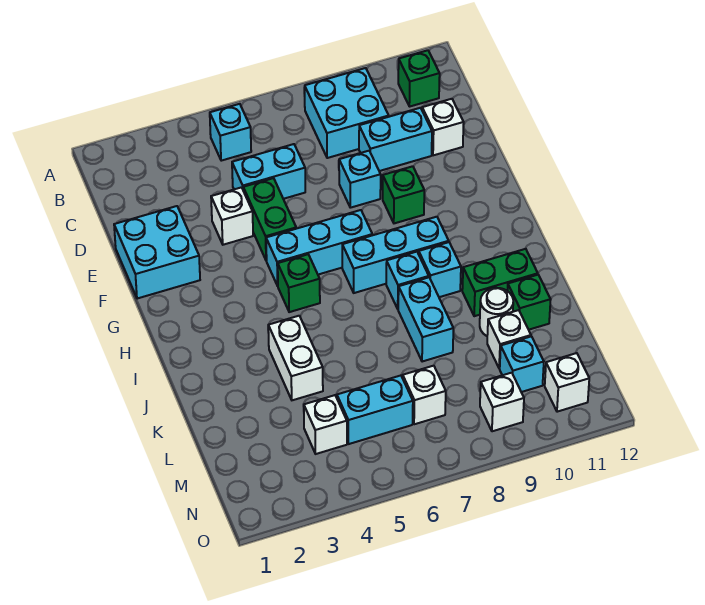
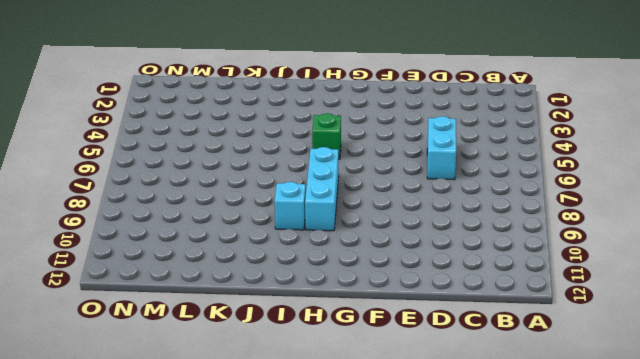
none -> cyan 1x1 brick [210,104,251,161]
none -> cyan 2x2 brick [305,68,389,158]
none -> green 1x1 brick [398,50,440,107]

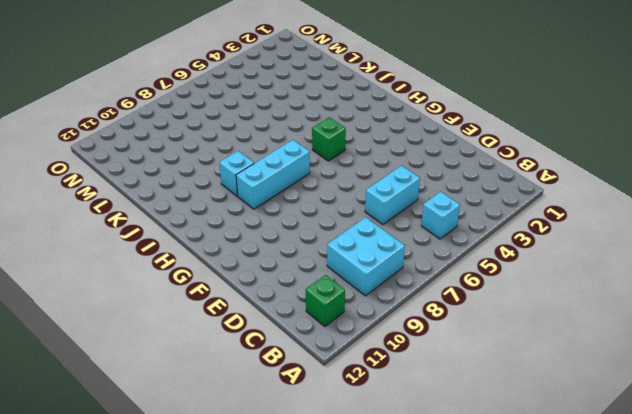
none -> cyan 1x2 brick [359,108,432,171]
none -> white 1x1 brick [422,99,464,155]
none -> cyan 2x2 brick [114,206,200,299]

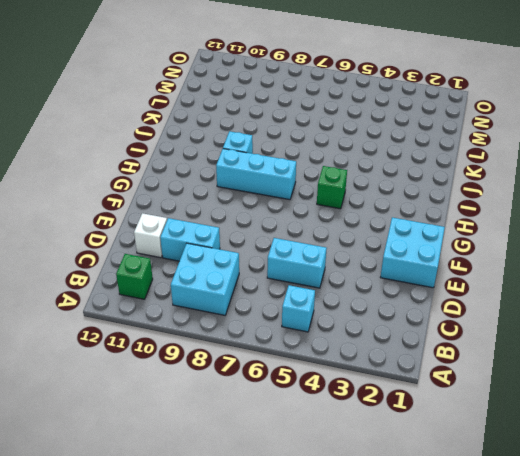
none -> white 1x1 brick [211,187,253,245]
none -> green 1x2 brick [243,178,296,261]
none -> cyan 1x1 brick [339,151,381,208]

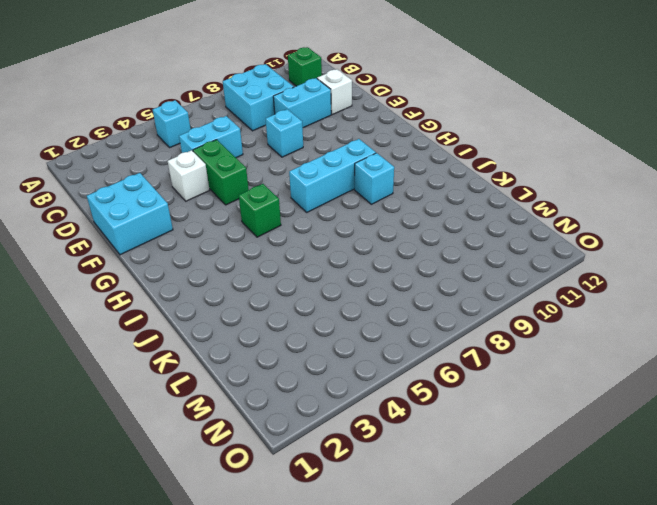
none -> green 1x1 brick [383,166,424,223]
none -> cyan 1x3 brick [266,210,372,286]
none -> cyan 1x1 brick [386,252,429,309]

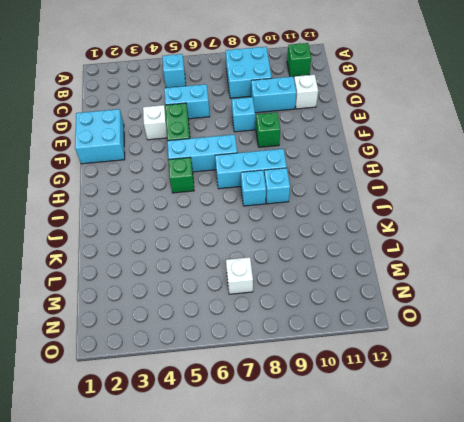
none -> white 1x2 brick [268,316,323,400]
none -> cyan 1x2 brick [398,277,453,362]
none -> green 1x2 brick [462,249,538,316]

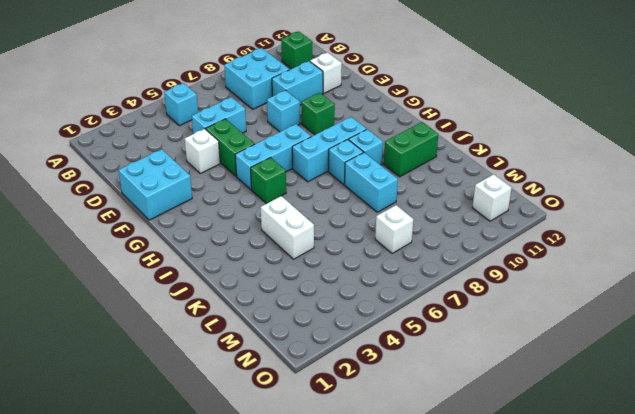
none -> white 1x1 round brick [480,288,513,336]
none -> green 1x1 brick [508,275,551,330]
none -> white 1x1 brick [487,310,531,368]

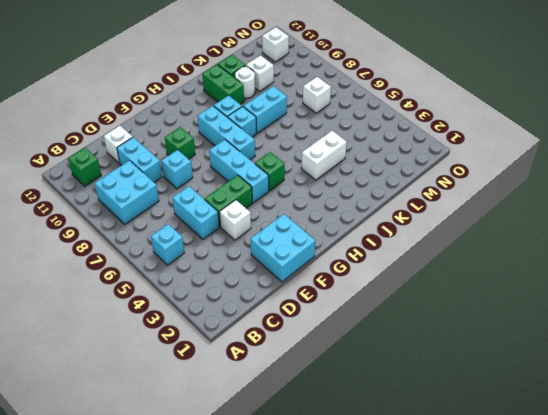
none -> white 1x1 brick [304,395,347,454]
none -> cyan 1x2 brick [337,376,413,444]
none -> cyan 1x1 brick [500,336,544,392]

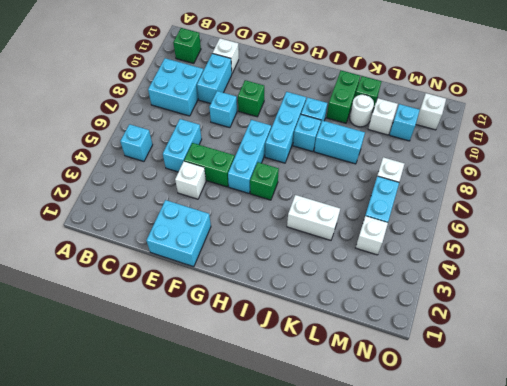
none -> white 1x1 brick [480,373,524,431]

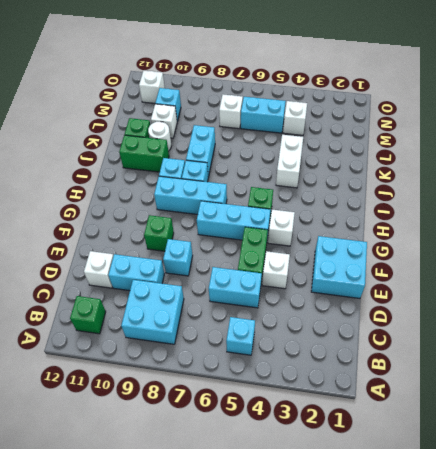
white 1x1 brick [268,210,295,246] -> white 1x1 brick moved to [480,373,524,431]

